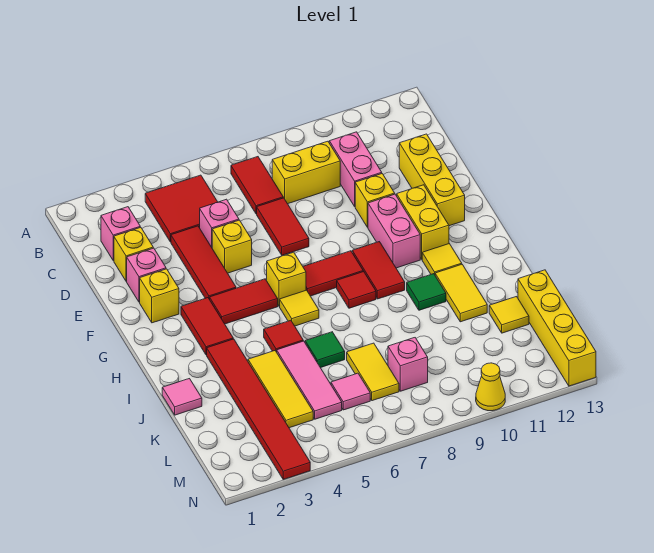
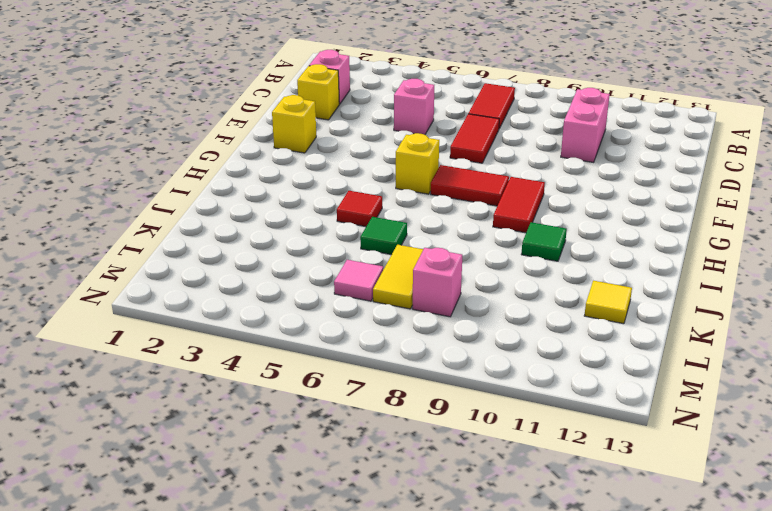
none -> red 2x2 tile [145,175,217,242]
none -> yellow 1x2 brick [272,141,340,204]
none -> red 1x3 tile [171,226,236,299]
none -> yellow 1x3 brick [399,134,465,226]

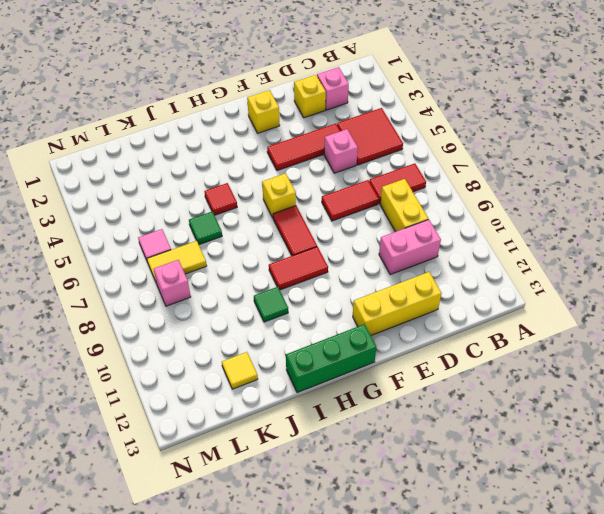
green 1x3 brick [286,324,376,393] -> none
none -> pink 1x1 brick [127,248,166,302]
none -> yellow 1x1 brick [212,220,252,273]
none -> yellow 1x1 brick [355,174,395,227]
none -> pink 1x2 brick [368,194,420,268]

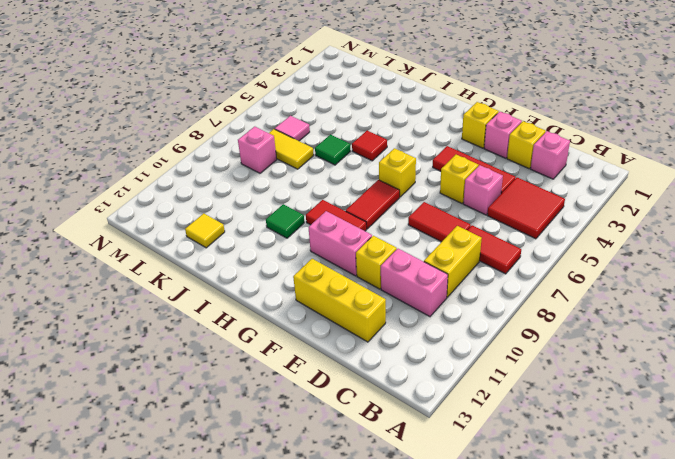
none -> yellow 1x2 brick [397,185,449,259]
none -> red 1x2 tile [181,298,233,355]
none -> red 1x2 tile [210,279,278,324]
none -> yellow 1x1 tile [280,290,319,326]

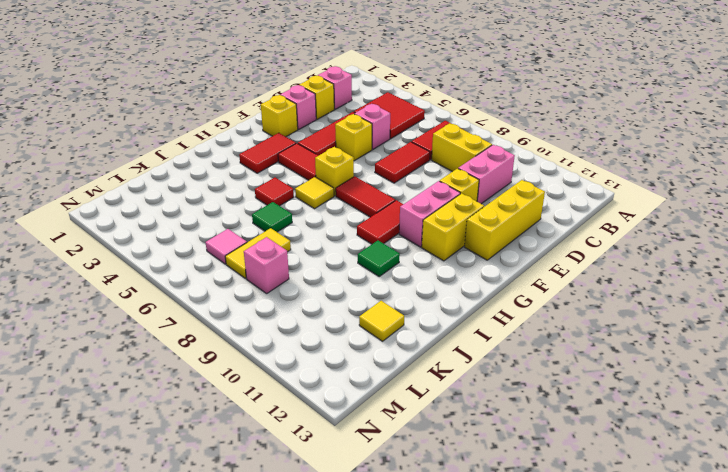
none -> red 1x1 tile [337,271,376,308]
none -> yellow 1x1 tile [422,244,462,274]
none -> red 1x6 tile [207,339,310,479]
none -> yellow 1x2 tile [435,265,487,322]

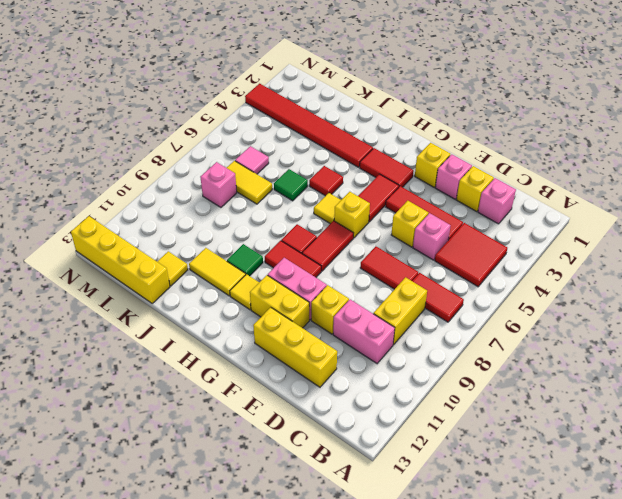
none -> pink 1x1 tile [162,379,202,415]
none -> yellow 1x3 tile [248,351,313,428]
none -> pink 1x3 tile [277,341,342,419]
none -> yellow 1x1 cone [476,363,505,411]

